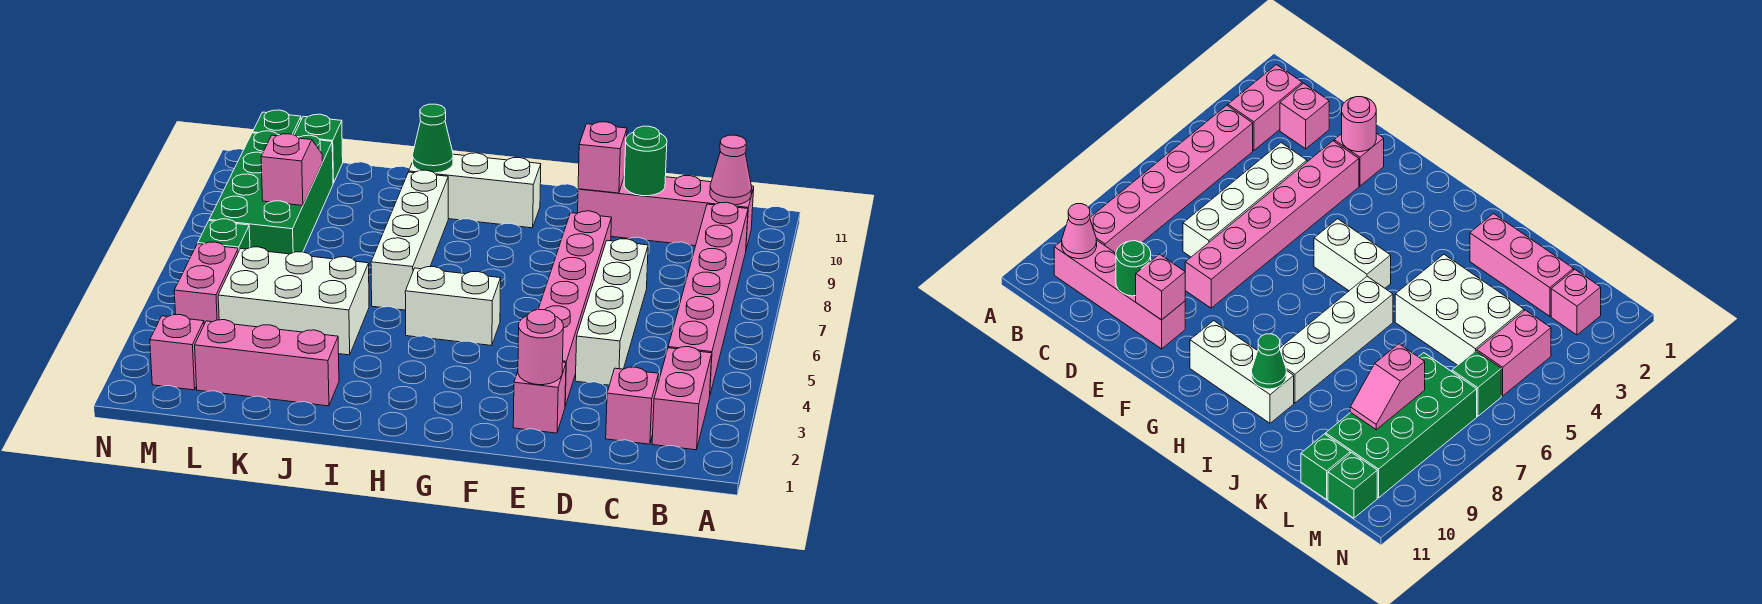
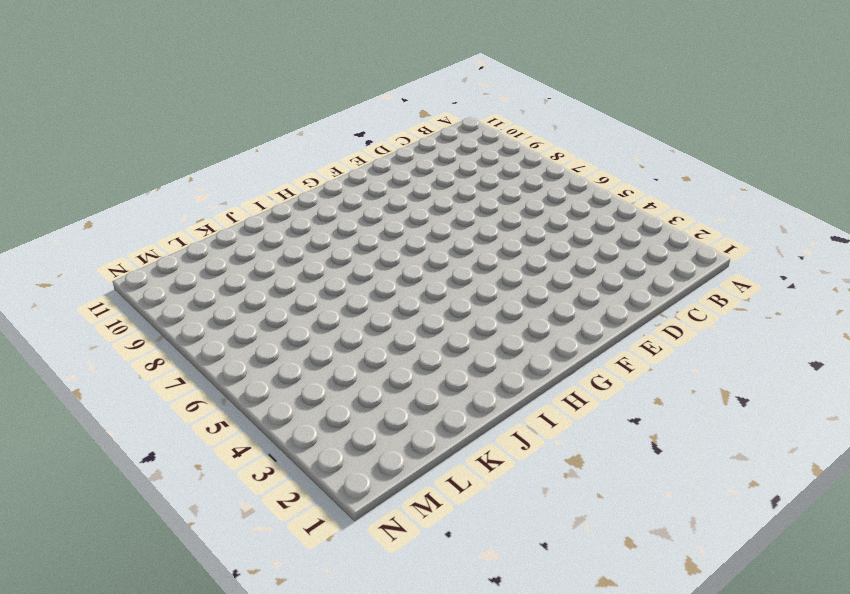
none -> pink 1x2 brick [652,347,712,450]
none -> pink 1x6 brick [668,202,748,394]
none -> pink 1x4 brick [578,176,754,249]

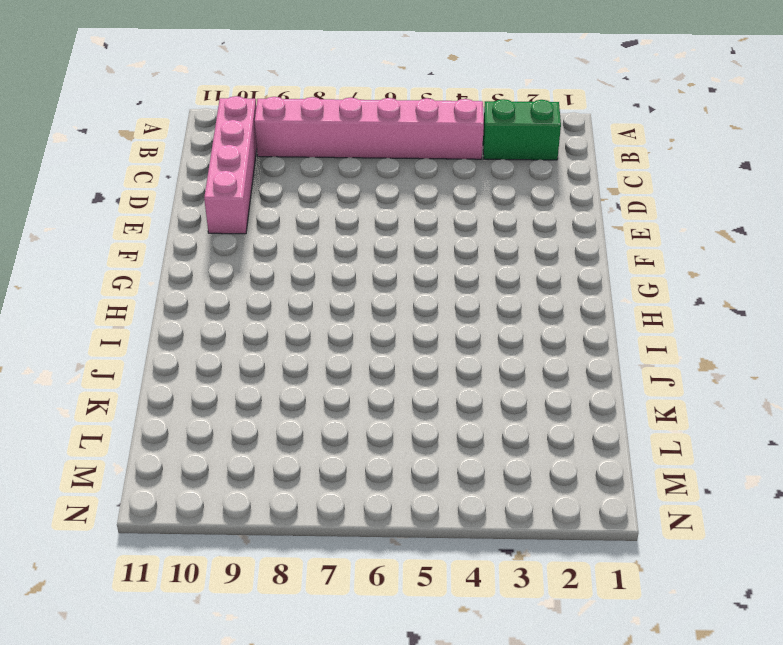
green 1x2 brick [483,99,561,160] -> pink 1x2 brick [652,347,712,450]
none -> pink 1x1 brick [606,367,659,444]
none -> white 1x4 brick [575,239,648,385]
none -> pink 1x1 brick [513,362,566,433]

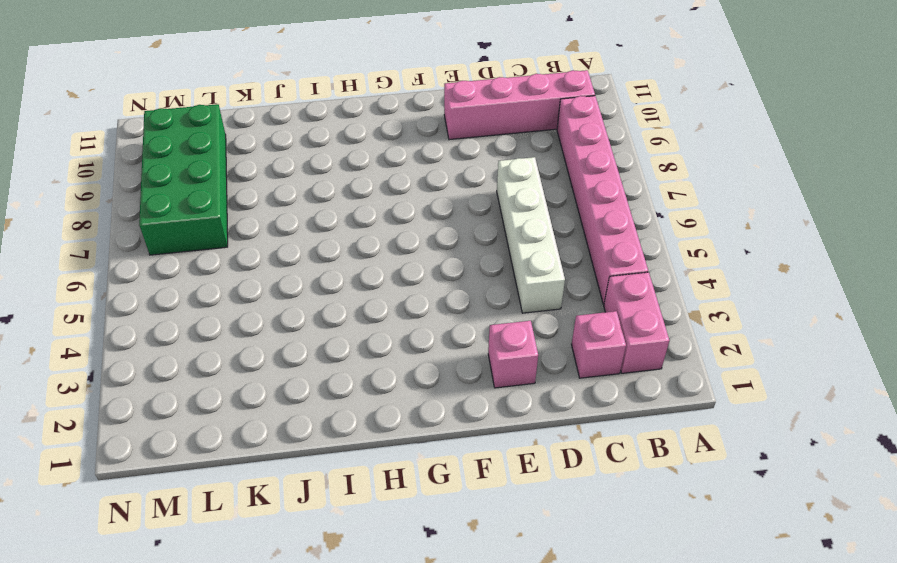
none -> pink 1x6 brick [538,211,612,406]
none -> white 1x2 brick [405,267,501,346]
none -> white 1x3 brick [409,153,541,228]

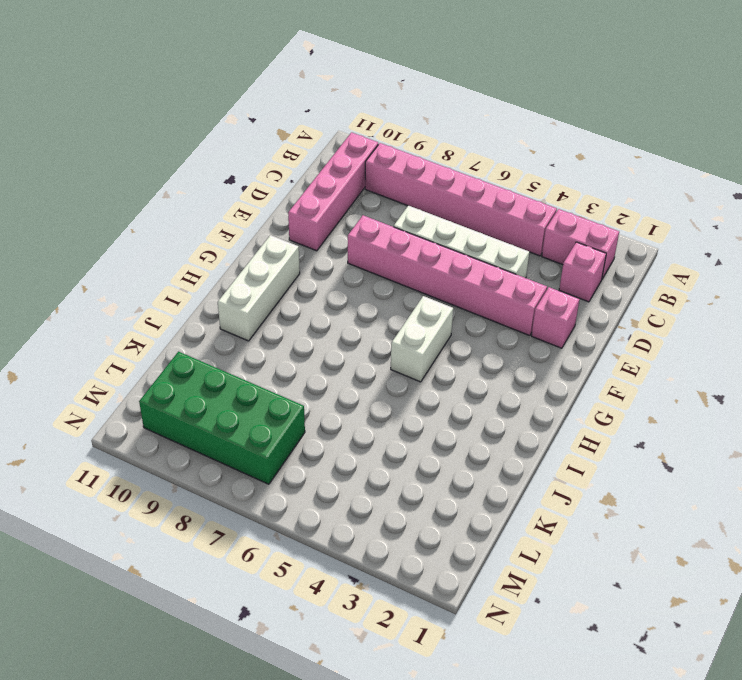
none -> white 1x4 brick [371,170,448,310]
none -> pink 1x3 brick [195,320,339,406]
none -> white 2x3 brick [218,247,369,355]

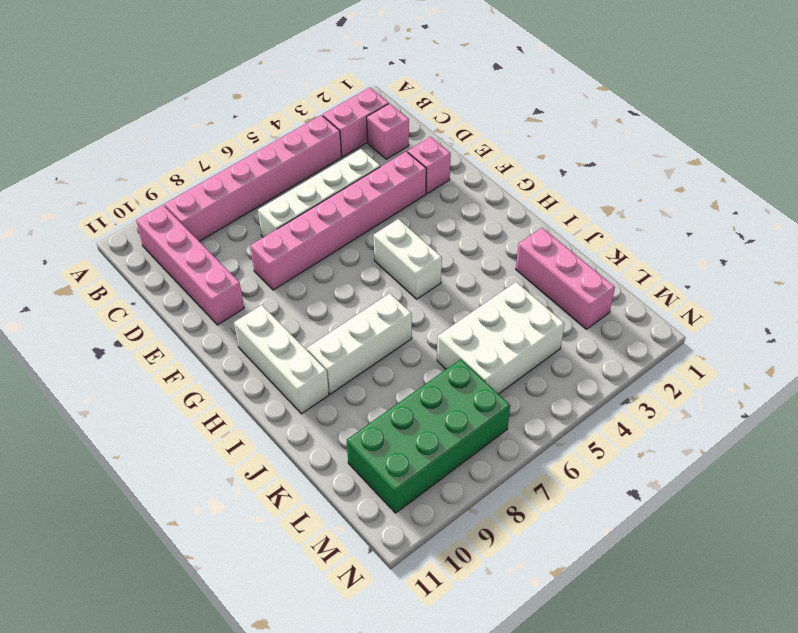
white 1x3 brick [307,293,412,394] -> white 1x4 brick [371,170,448,310]
white 2x3 brick [437,282,565,394] -> white 2x3 brick turned to [218,247,369,355]
none -> green 1x1 brick [294,114,343,183]
none -> pink 1x1 brick [150,315,204,390]
none -> pink 1x2 brick [174,242,238,324]

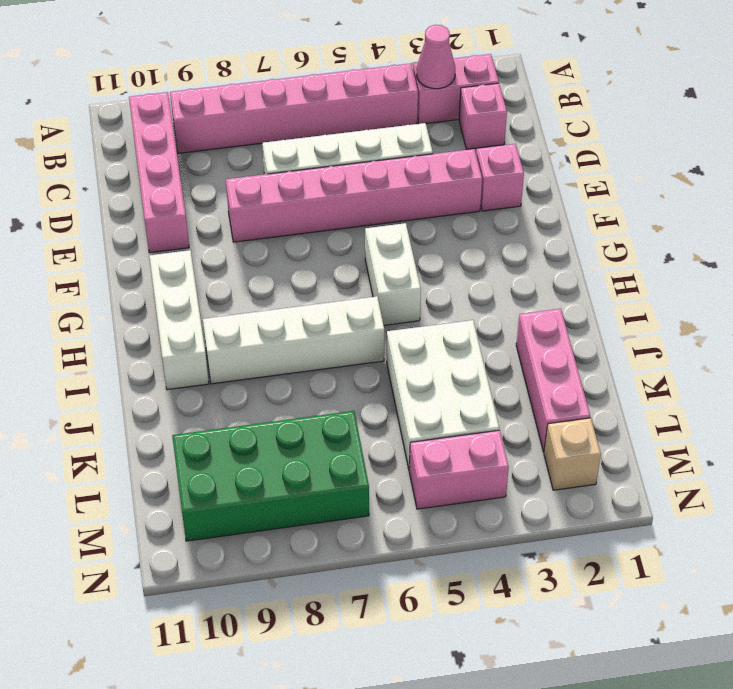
pink 1x1 cone [417,25,455,89] -> pink 1x1 cone moved to [710,135,752,205]
tan 1x1 brick [544,418,601,490] -> pink 1x1 brick [150,315,204,390]
none -> green 1x1 brick [294,114,343,183]
none -> green 1x1 brick [198,219,250,252]
none -> green 1x1 brick [253,110,301,135]

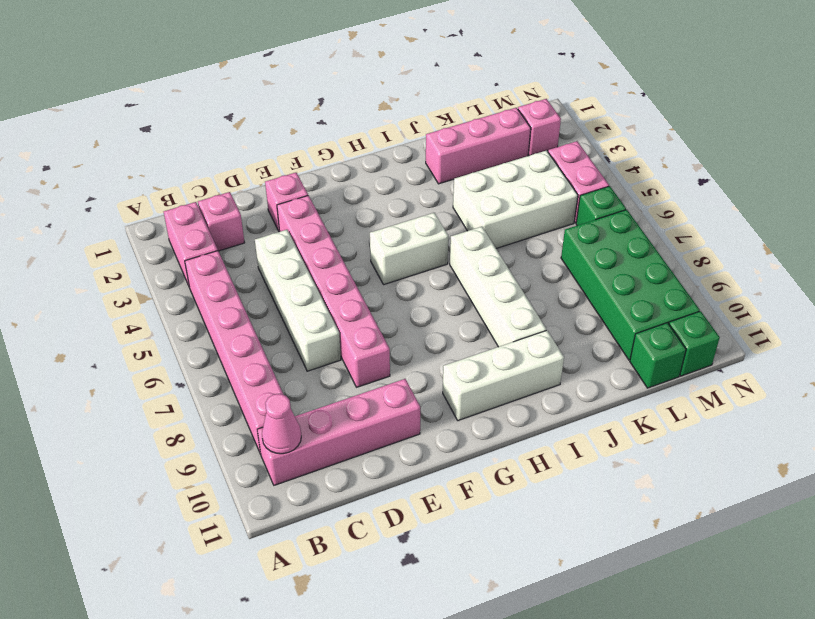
none -> green 1x1 round brick [624,126,667,196]
none -> pink 1x1 round brick [518,310,563,385]
none -> pink 1x1 brick [578,122,627,193]

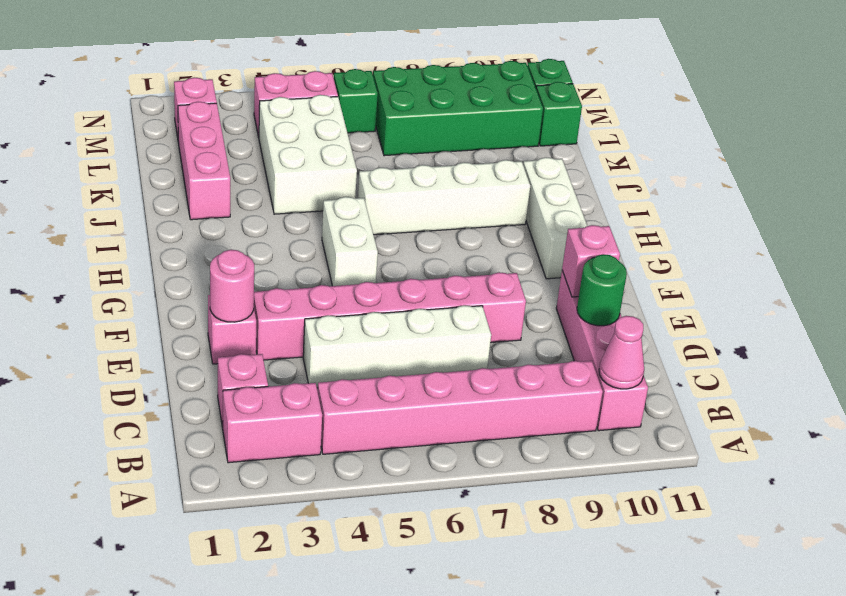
none -> green 1x1 cone [413,104,453,173]
none -> pink 1x2 slope [261,134,323,206]

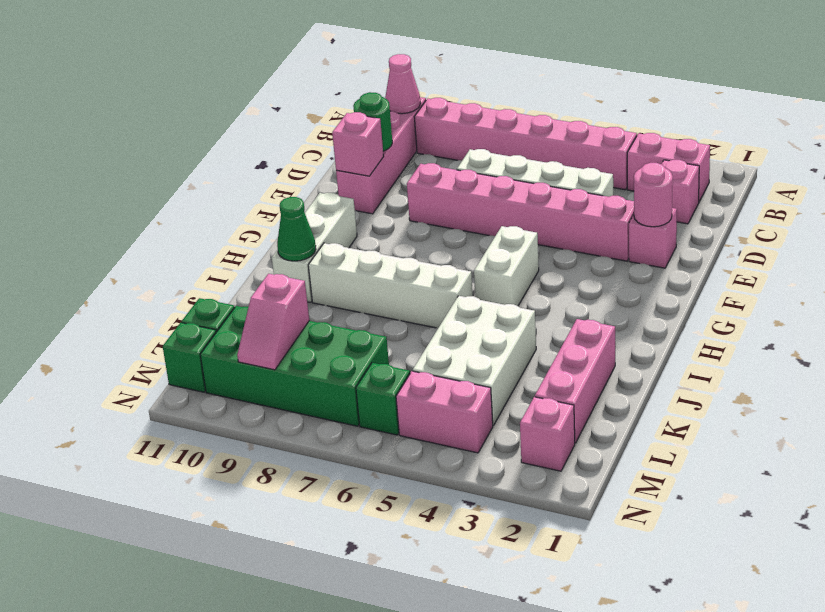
pink 1x2 slope [237,274,309,370] -> pink 1x2 slope turned to [261,134,323,206]

